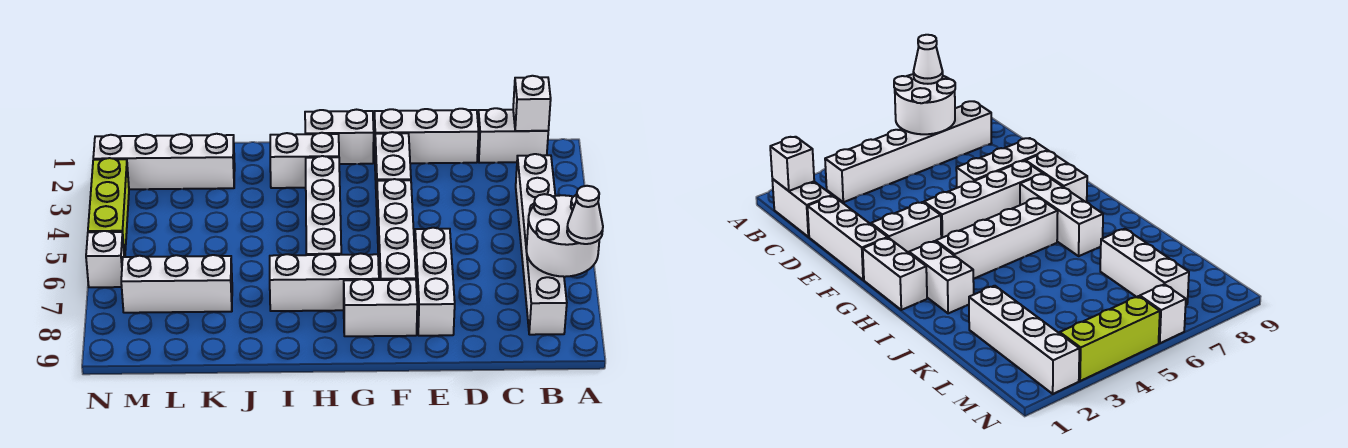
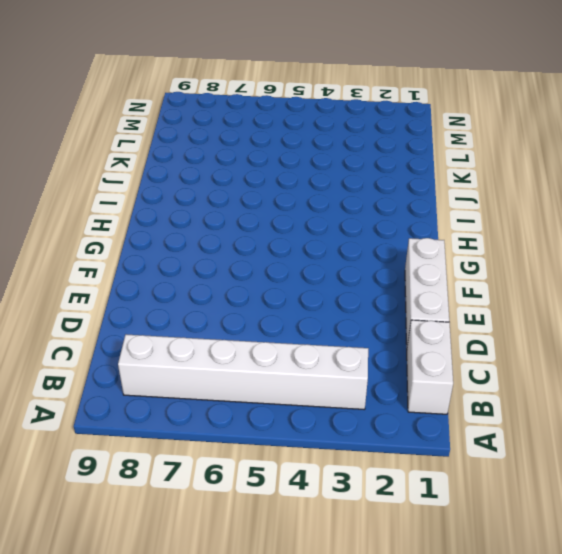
none -> white 1x3 brick [415,228,455,336]
none -> white 1x2 brick [375,132,411,206]
none -> white 1x4 brick [377,179,416,280]

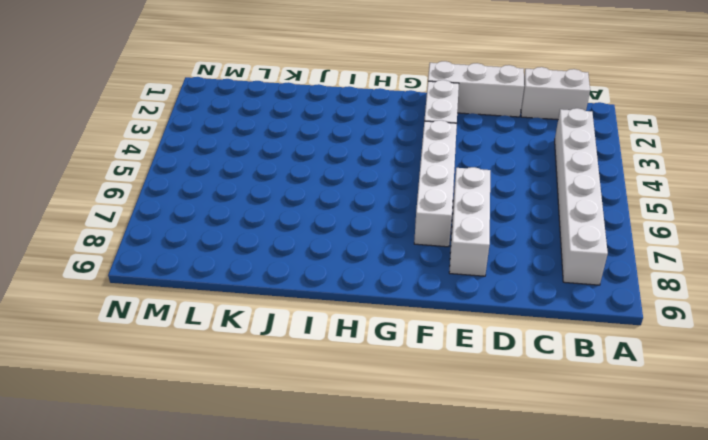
none -> white 1x2 brick [344,279,417,336]
none -> white 1x2 brick [305,110,374,164]
none -> white 1x3 brick [270,253,379,311]

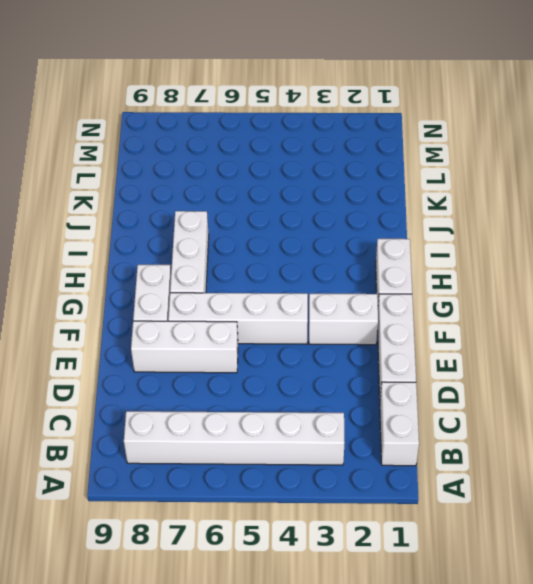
none -> white 1x2 brick [270,133,339,188]
none -> white 1x4 brick [306,156,341,255]
none -> white 1x4 brick [93,134,235,189]

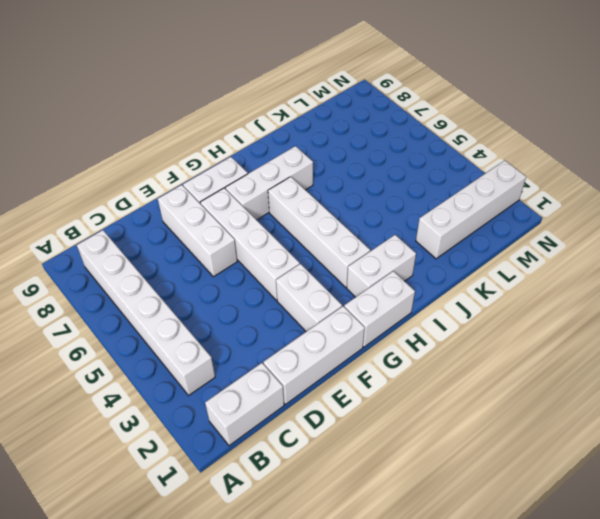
none -> white 1x3 brick [121,255,232,313]
none -> lime 1x3 brick [88,158,129,257]
none -> white 1x1 brick [86,231,124,287]

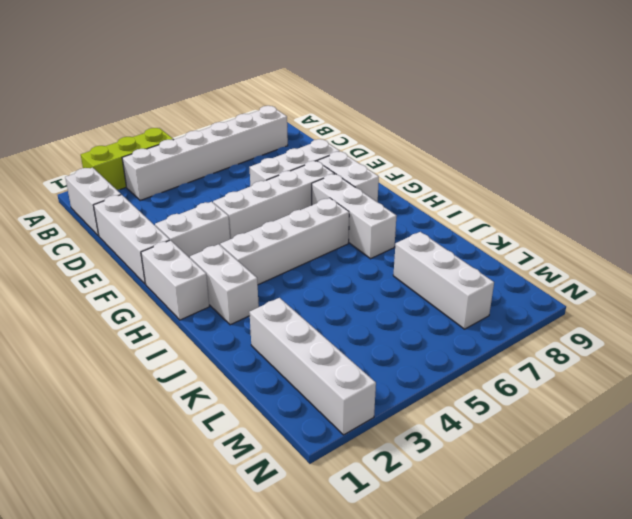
lime 1x3 brick [81,128,174,190] -> lime 1x3 brick moved to [88,158,129,257]
none -> white 1x1 brick [86,231,124,287]
none -> white 2x2 round brick [527,194,599,277]
none -> white 1x1 brick [513,76,551,131]

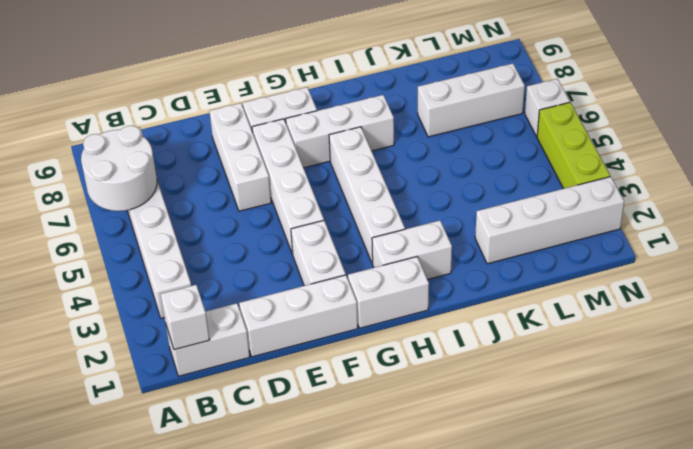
none -> white 1x1 cone [567,186,603,244]

